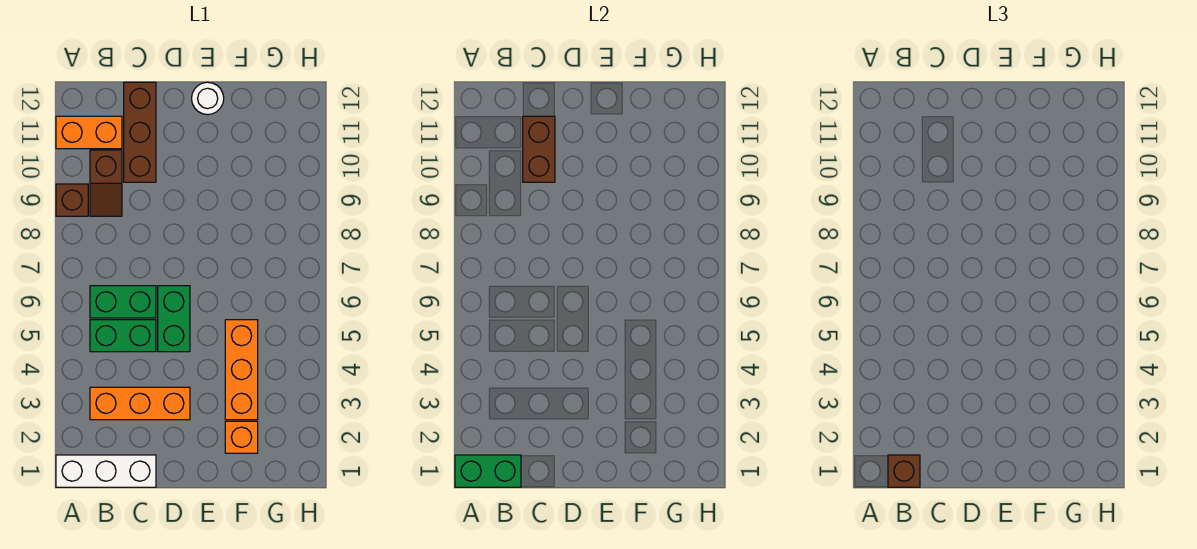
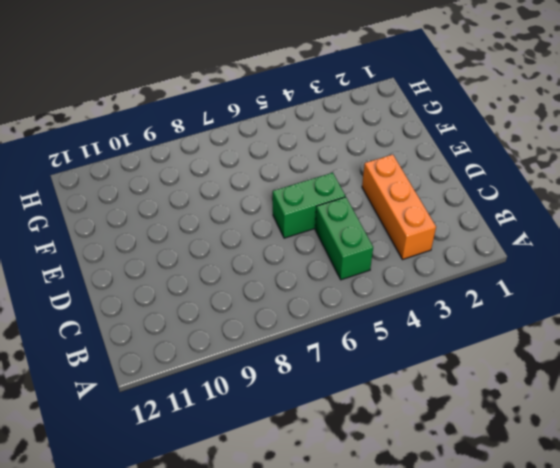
none -> white 1x3 brick [56,455,156,487]
none -> brown 1x1 brick [56,184,88,216]
none -> orange 1x2 brick [56,116,122,149]

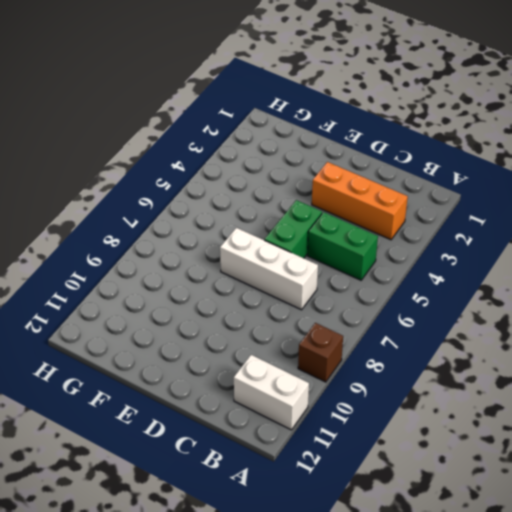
white 1x2 brick [234,355,309,430] -> orange 1x2 brick [56,116,122,149]
white 1x3 brick [220,228,318,310] -> white 1x3 brick moved to [56,455,156,487]
none -> green 1x2 brick [90,286,156,318]
none -> brown 1x2 slope [90,150,122,216]
none -> brown 1x3 brick [124,82,156,182]

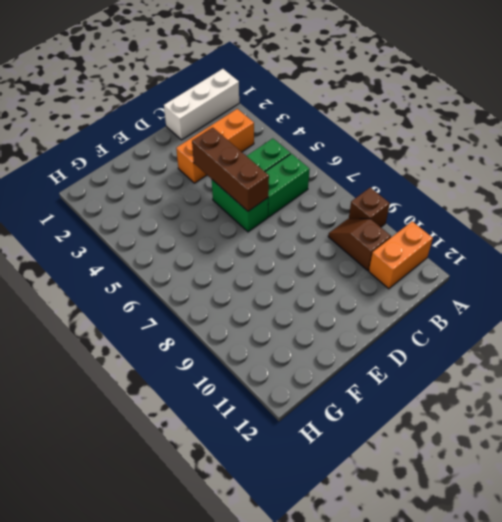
brown 1x3 brick [192,127,269,211] -> brown 1x3 brick moved to [124,82,156,182]
none -> white 1x1 round brick [192,82,224,115]
none -> orange 1x1 brick [225,421,258,453]
none -> orange 1x3 brick [225,320,258,420]

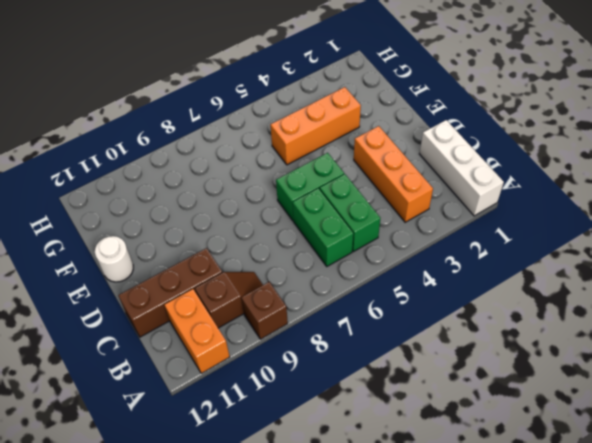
none -> orange 1x1 brick [225,421,258,453]
none -> green 1x2 brick [455,455,521,487]
none -> brown 1x2 brick [523,116,555,182]

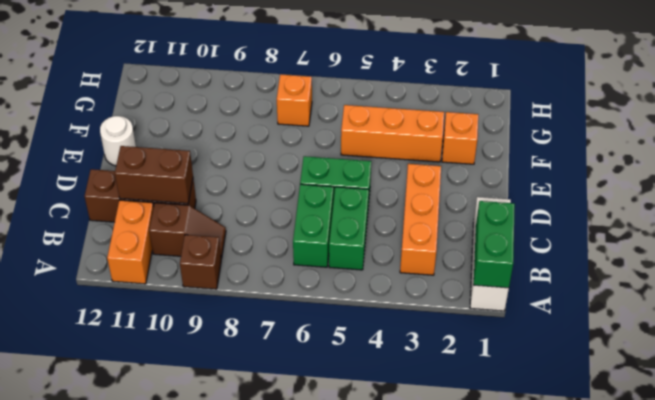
orange 1x1 brick [277,74,312,126] -> none
none -> brown 1x1 brick [888,455,920,487]

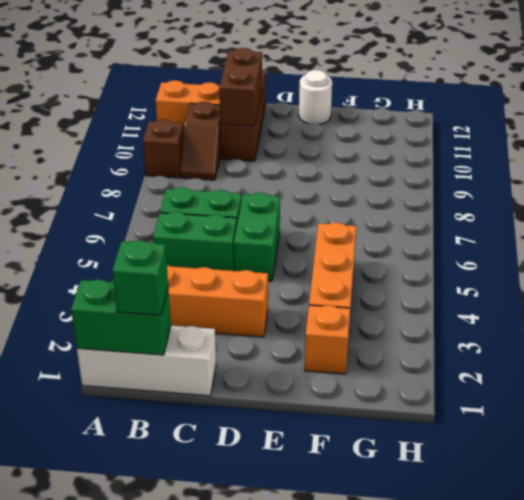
green 1x1 brick [112,240,168,315] -> brown 1x1 brick [888,455,920,487]

